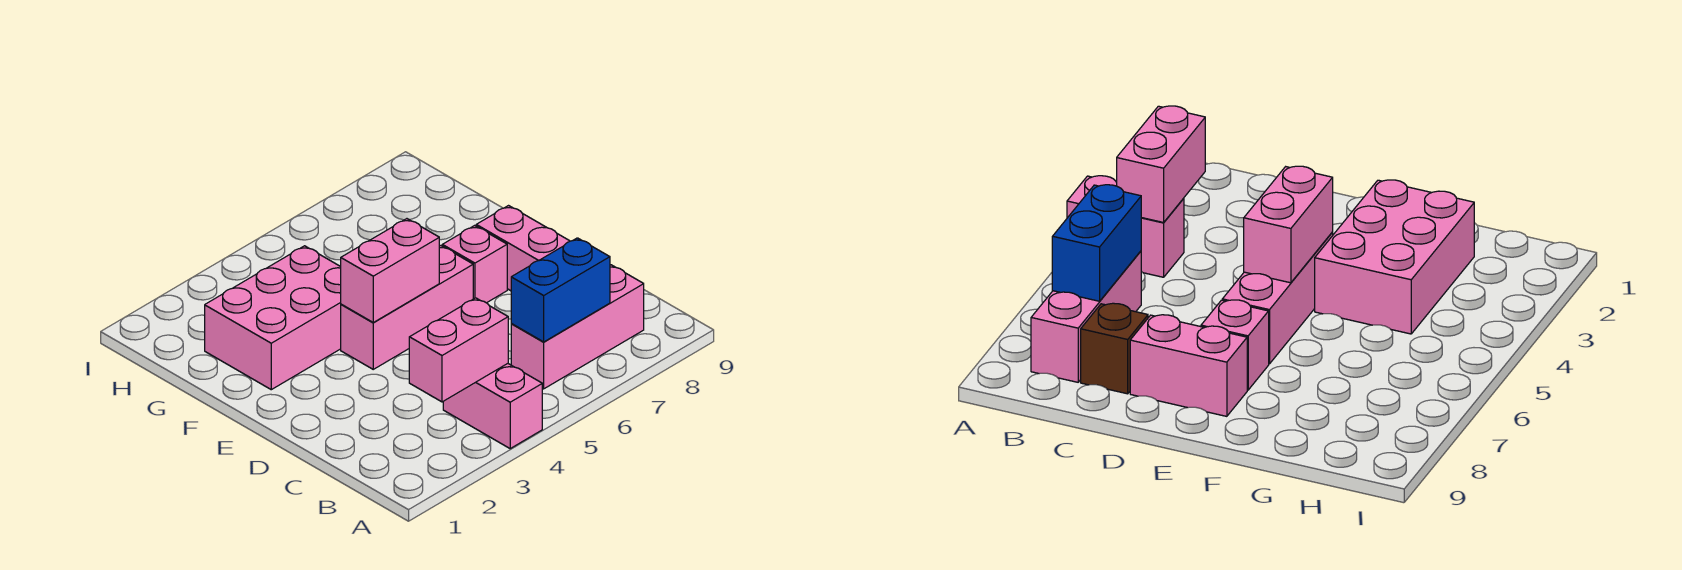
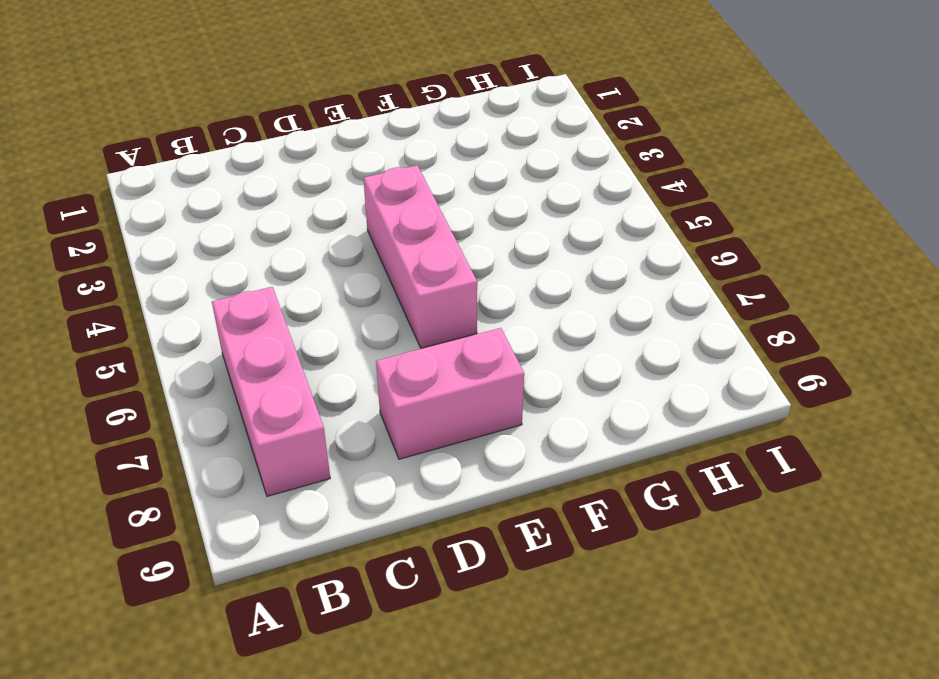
none -> pink 1x2 brick [443,364,542,448]
none -> brown 1x1 brick [1081,303,1148,394]

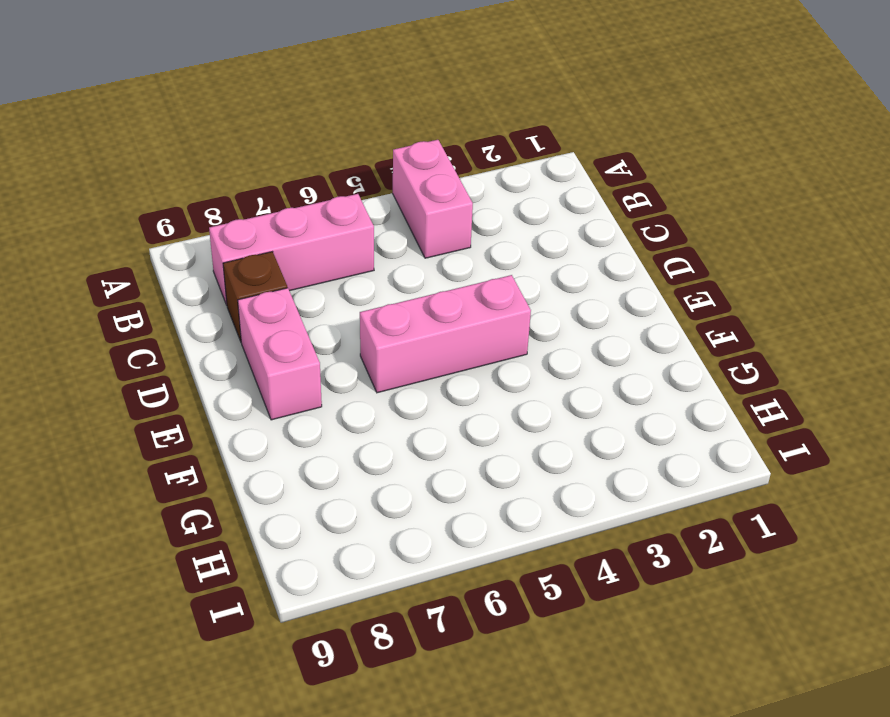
none -> pink 1x1 brick [442,225,507,303]
none -> pink 2x3 brick [205,246,341,390]

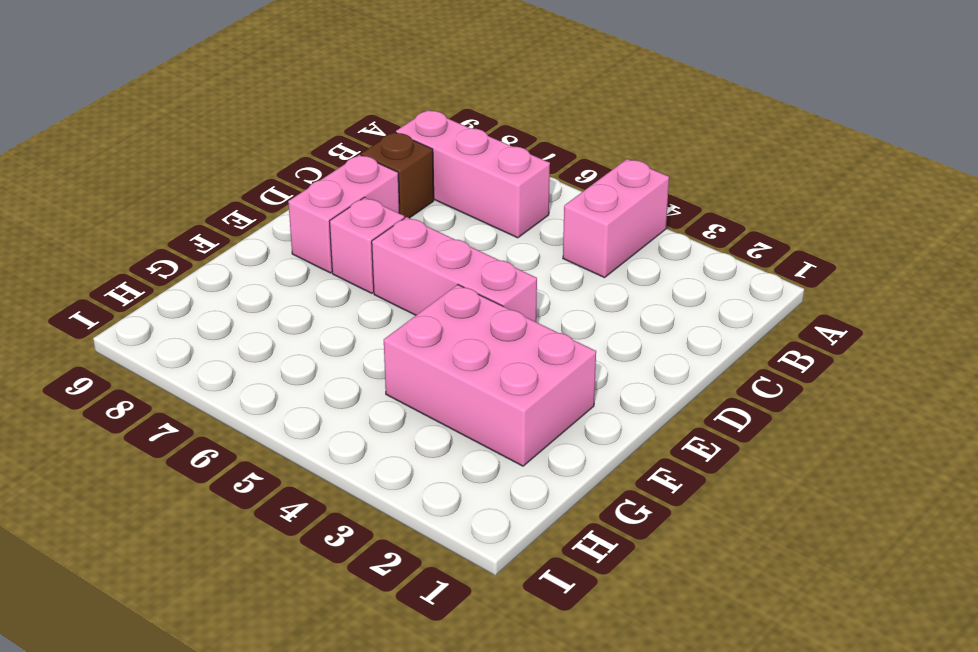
none -> pink 1x2 brick [409,298,508,402]
none -> blue 1x2 brick [511,238,610,342]

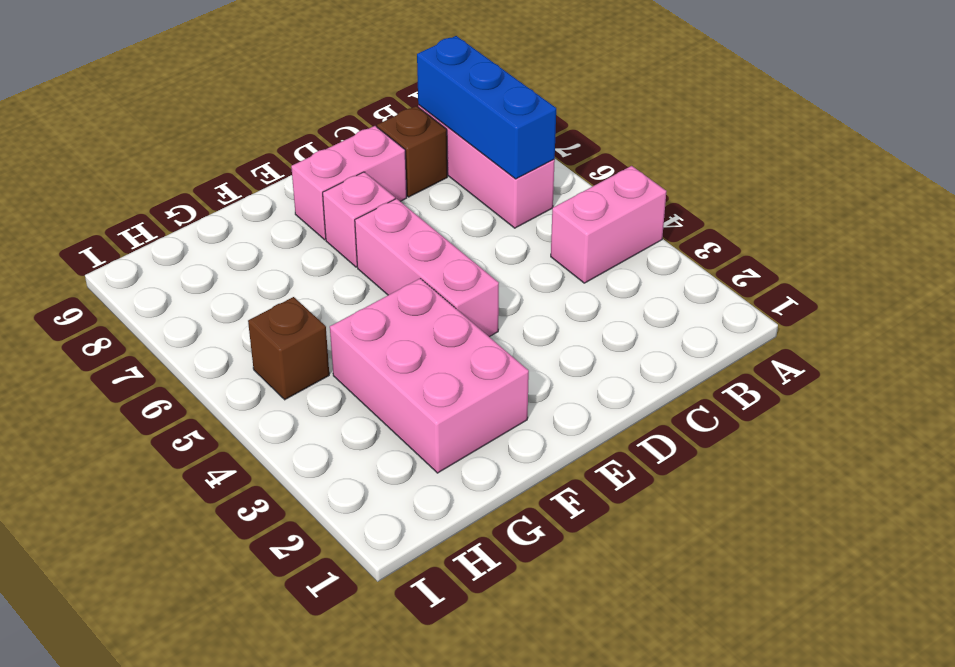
blue 1x3 brick [417,36,556,179] -> blue 1x2 brick [511,238,610,342]
brown 1x1 brick [248,297,329,400] -> none
none -> pink 1x2 brick [409,298,508,402]
none -> pink 1x2 brick [341,219,439,322]

